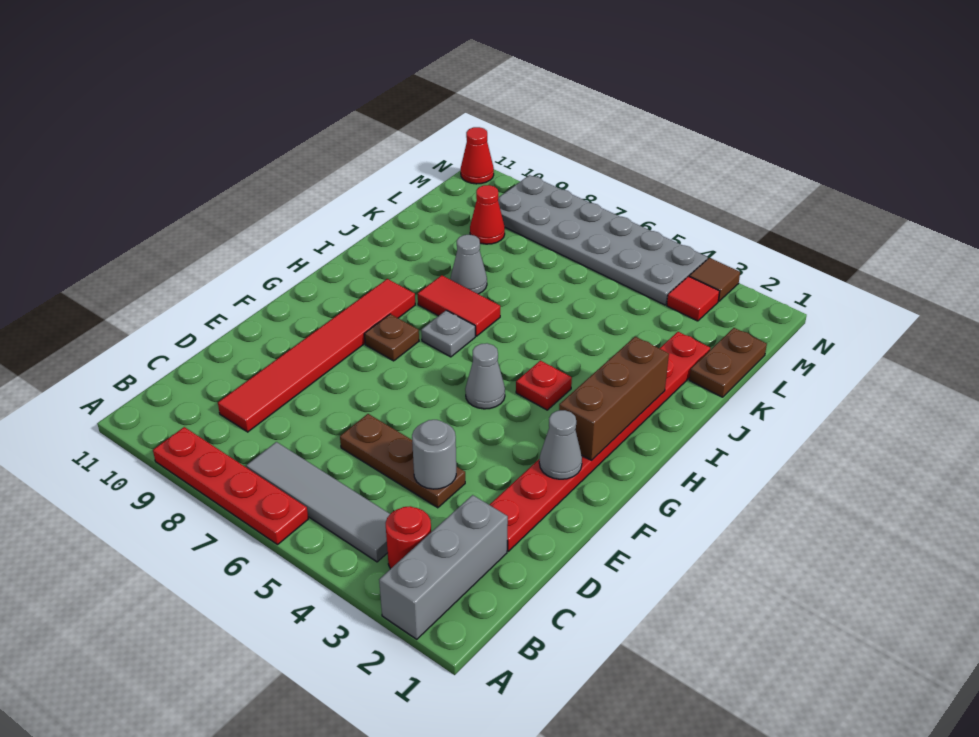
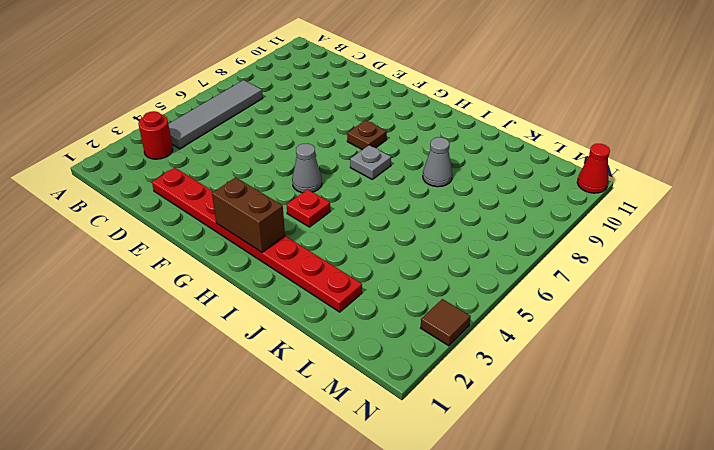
brown 1x2 brick [212,177,285,252] -> brown 1x3 brick [559,337,669,460]
none -> grey 1x3 brick [379,495,508,639]
none -> red 1x4 plate [153,427,308,545]
none -> red 1x6 tile [218,279,415,432]

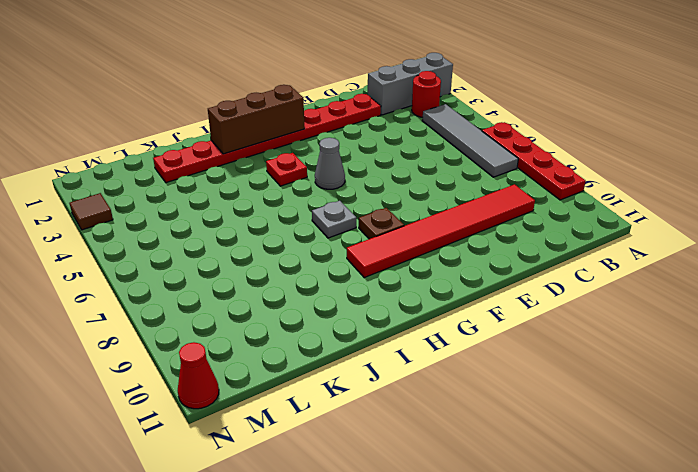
none -> brown 1x3 plate [340,414,465,508]
none -> red 1x2 tile [418,275,500,336]
none -> grey 1x1 cone [451,235,487,294]

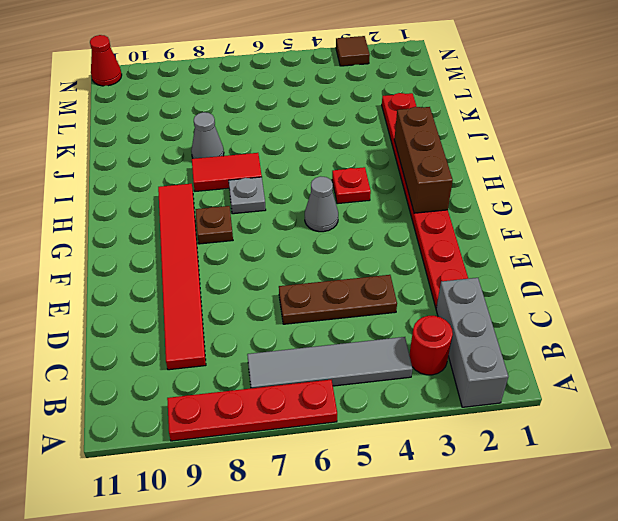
none -> brown 1x2 plate [689,328,767,397]
none -> red 1x1 cone [470,185,505,244]
none -> red 1x1 tile [667,276,720,321]

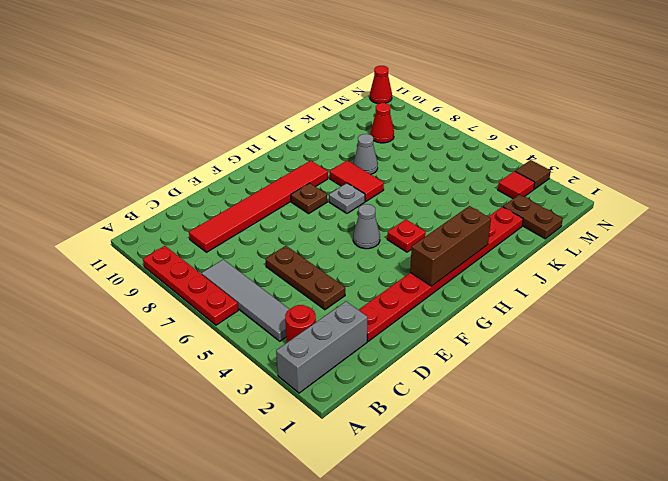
brown 1x2 plate [503,194,563,239] -> brown 1x2 plate turned to [689,328,767,397]
none -> grey 2x6 plate [498,175,708,305]
none -> grey 1x1 round brick [412,420,456,489]
none -> grey 1x1 cone [539,410,582,479]

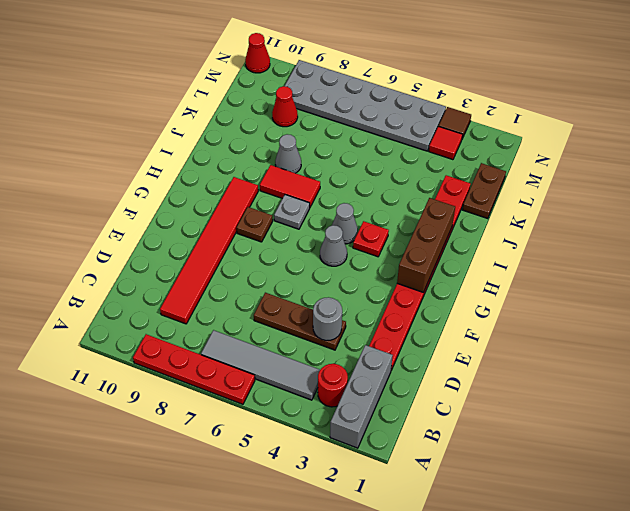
grey 1x1 cone [332,203,358,244] -> grey 1x1 cone moved to [539,410,582,479]

